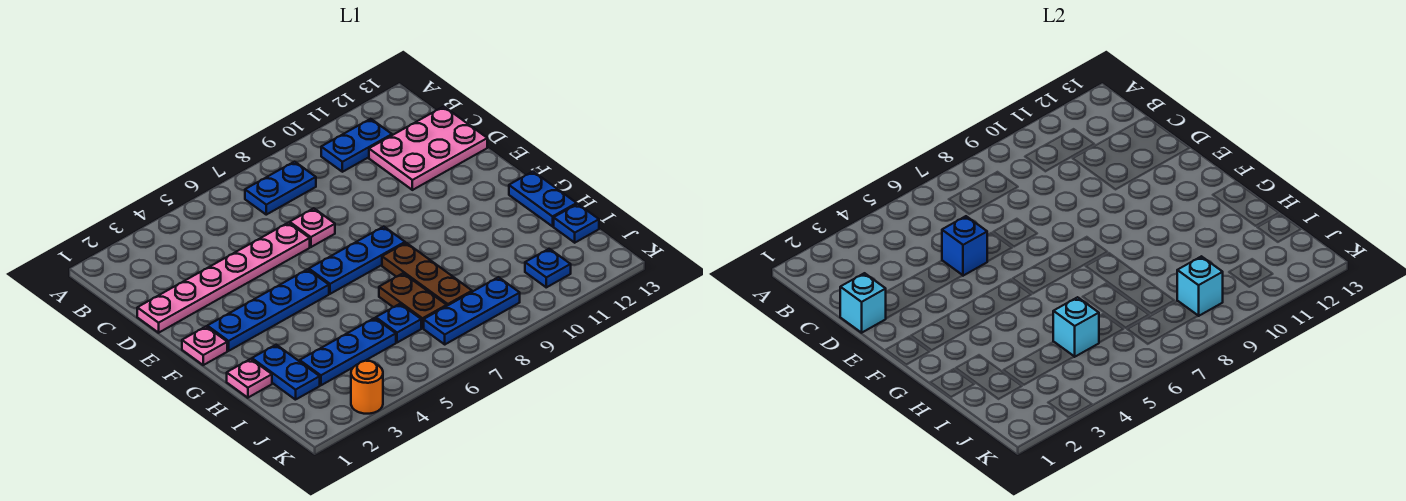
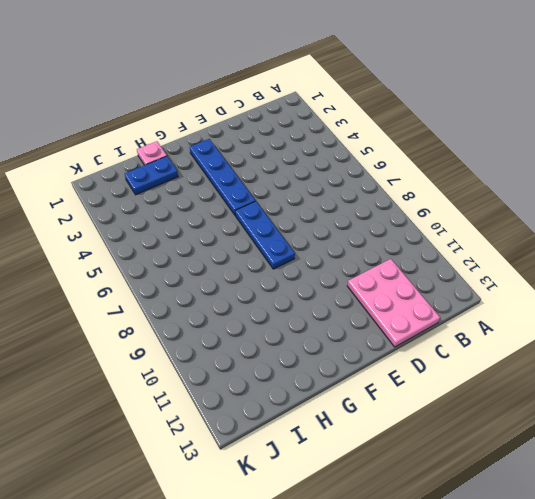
none -> blue 1x2 plate [245,162,316,215]
none -> blue 1x2 plate [321,119,392,172]
none -> pink 1x6 plate [137,223,310,333]

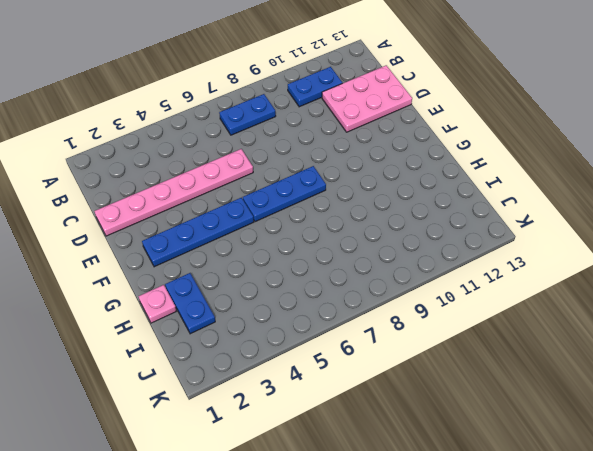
none -> pink 1x1 plate [290,208,335,247]
none -> pink 1x1 plate [182,327,227,365]
none -> brown 1x3 plate [382,243,472,306]

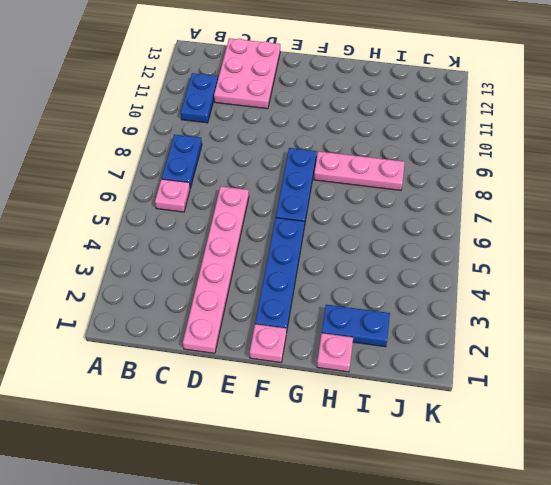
pink 1x1 plate [155,179,190,212] -> pink 1x1 plate moved to [290,208,335,247]
pink 1x3 plate [314,151,405,190] -> brown 1x3 plate [382,243,472,306]
none -> blue 1x2 plate [509,172,577,226]
none -> brown 1x2 plate [379,273,447,328]
none -> blue 1x3 plate [300,318,396,385]

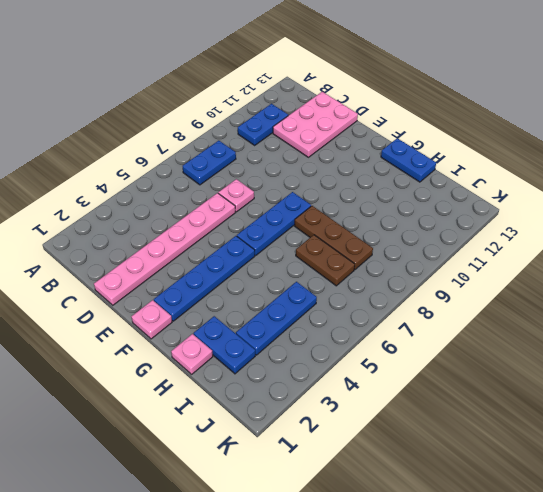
none -> blue 1x1 plate [376,304,421,343]
none -> blue 1x1 plate [554,204,599,243]
none -> blue 1x3 plate [424,277,520,344]

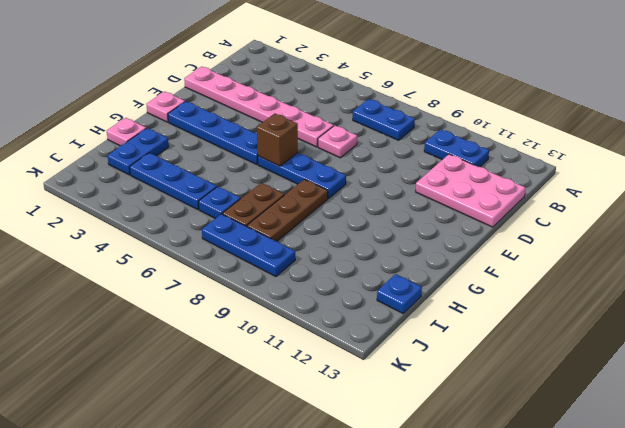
brown 1x1 brick [257,114,298,166] -> none
none -> blue 1x2 plate [509,172,577,226]
none -> blue 1x1 plate [525,249,571,287]
none -> orange 1x1 round brick [351,361,383,414]

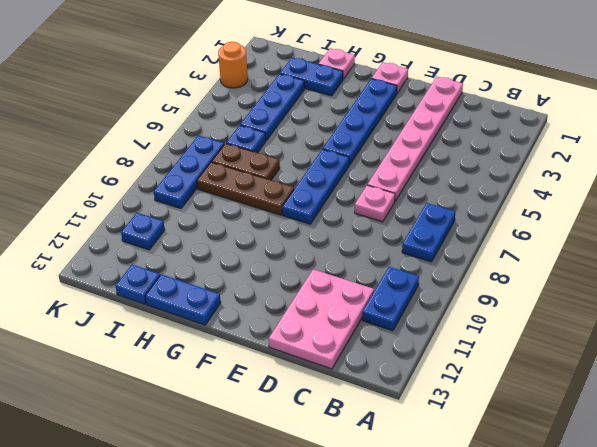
none -> cyan 1x1 brick [840,273,886,333]
none -> blue 1x1 brick [942,216,988,276]
none -> cyan 1x1 brick [1053,297,1099,357]

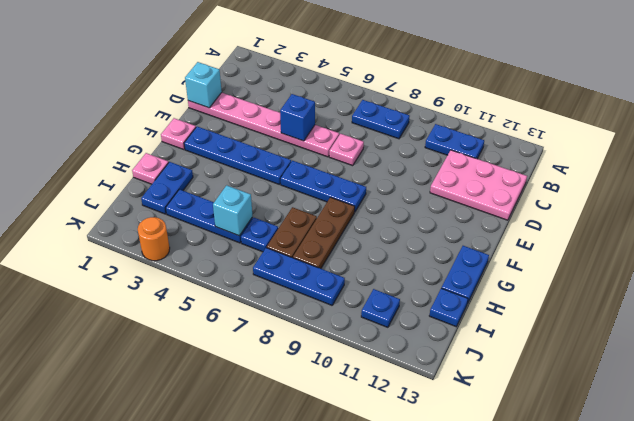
none -> cyan 1x1 brick [1177,256,1223,316]

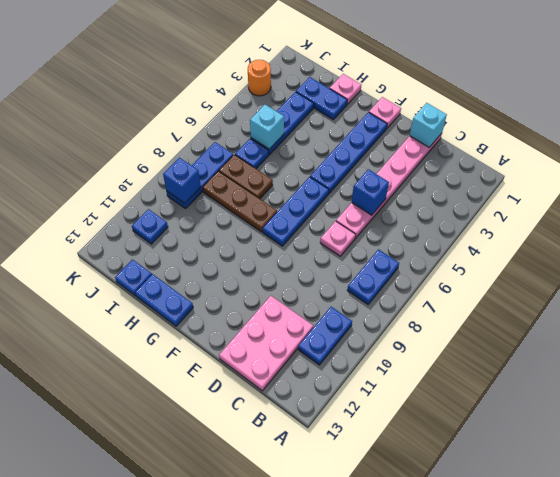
blue 1x1 brick [163,158,201,203] -> cyan 1x1 brick [1177,256,1223,316]

